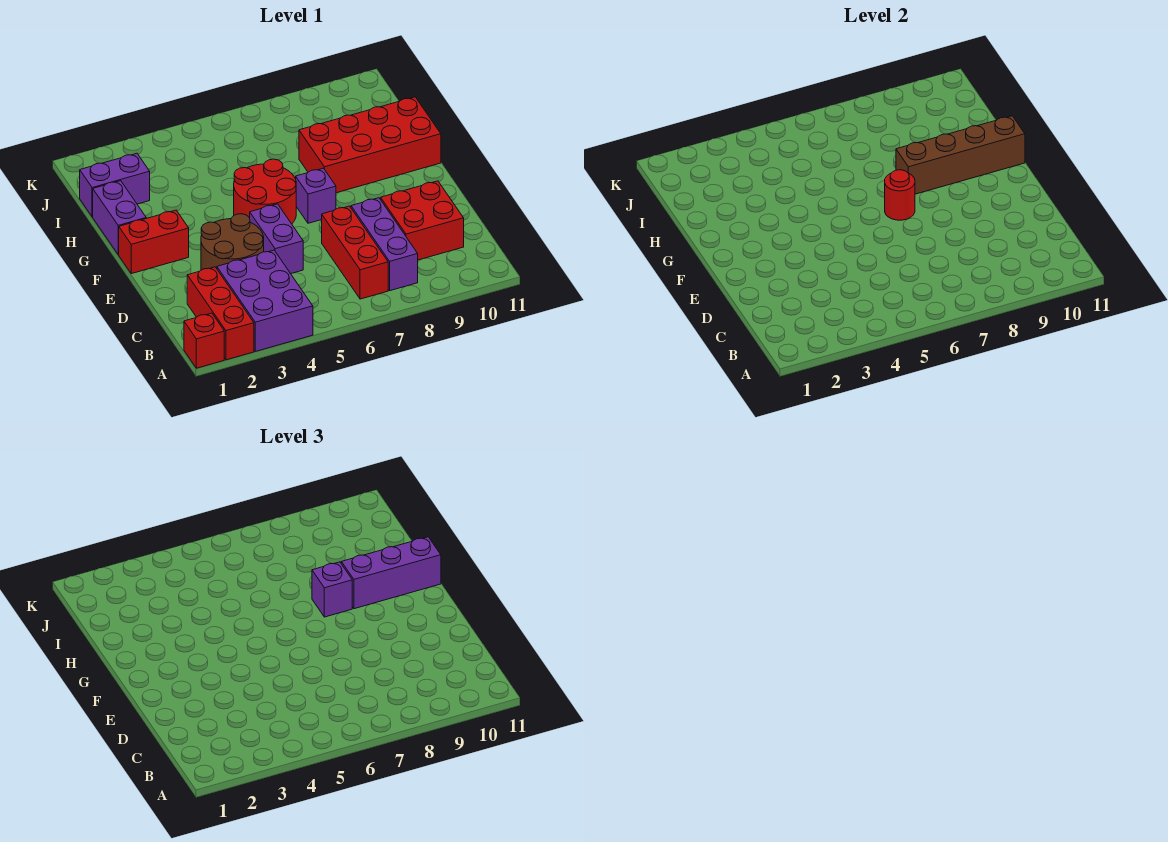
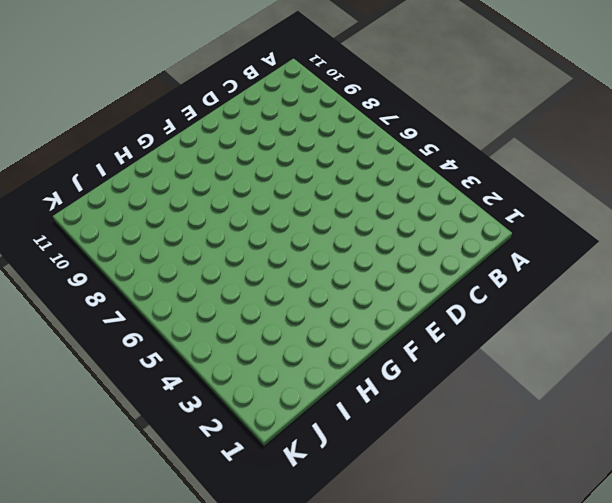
none -> red 1x1 brick [184,313,224,368]
none -> red 1x3 brick [187,267,254,360]
none -> purple 2x3 brick [217,250,313,352]

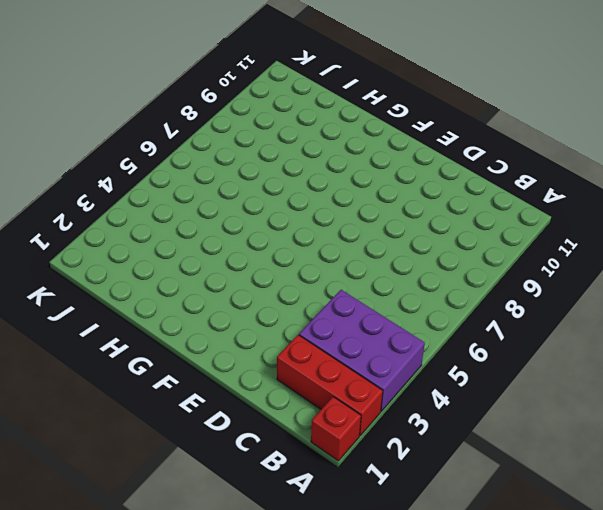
none -> red 1x3 brick [322,206,388,299]
none -> purple 1x3 brick [351,198,418,291]
none -> red 2x2 brick [381,181,464,260]

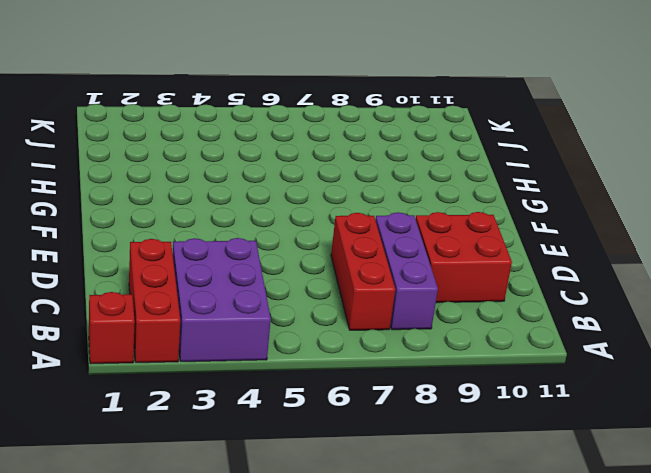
none -> brown 2x2 round brick [201,214,264,270]
none -> purple 1x2 brick [250,204,303,274]
none -> red 1x2 brick [118,210,189,274]

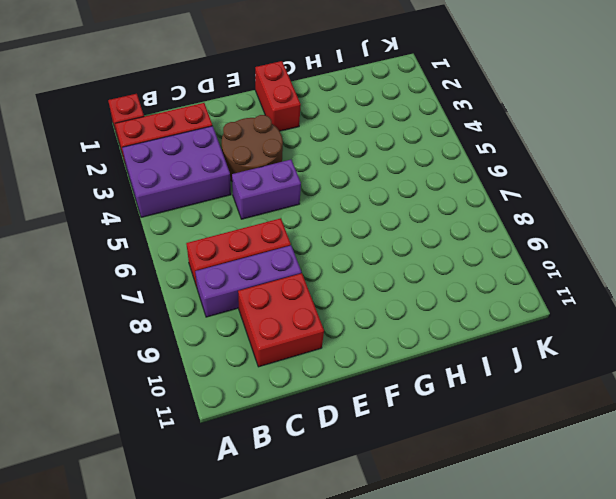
none -> red 2x2 round brick [234,159,296,224]
none -> purple 1x1 brick [296,168,336,223]
none -> purple 1x2 brick [93,181,146,254]

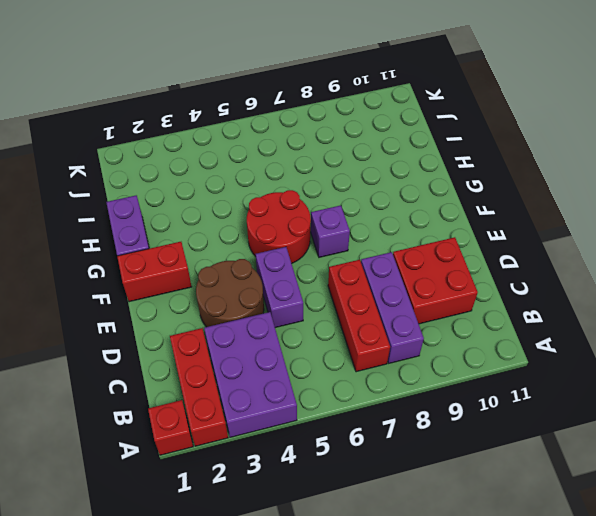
none -> red 2x4 brick [299,97,441,193]
none -> purple 1x2 brick [80,153,150,217]
none -> red 1x1 round brick [885,170,915,220]

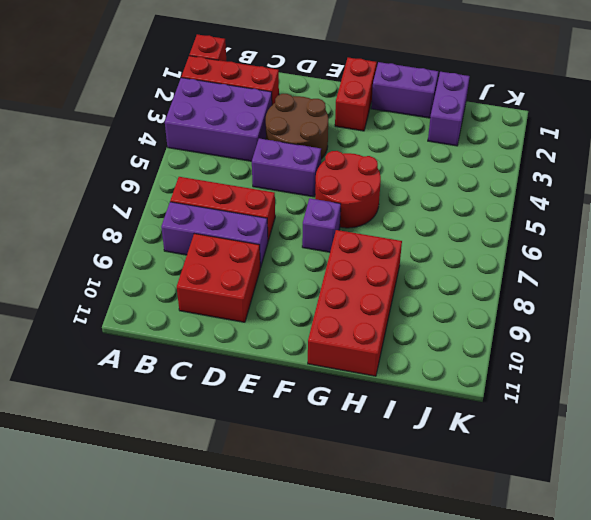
none -> red 1x1 round brick [885,170,915,220]
none -> brown 1x4 brick [896,116,1025,194]
none -> purple 1x1 brick [312,562,352,617]

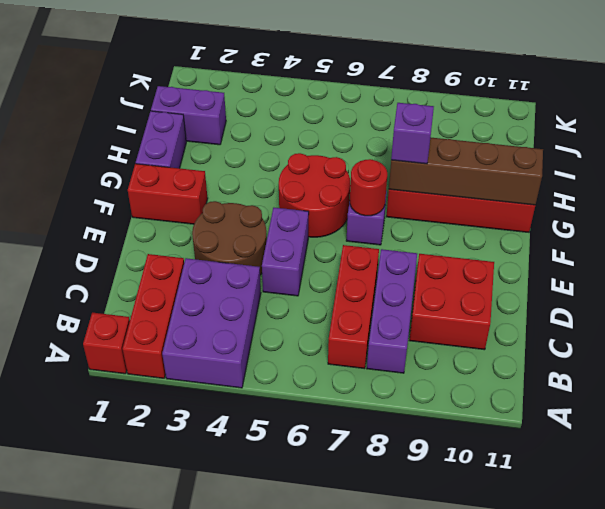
none -> purple 1x3 brick [341,537,441,609]

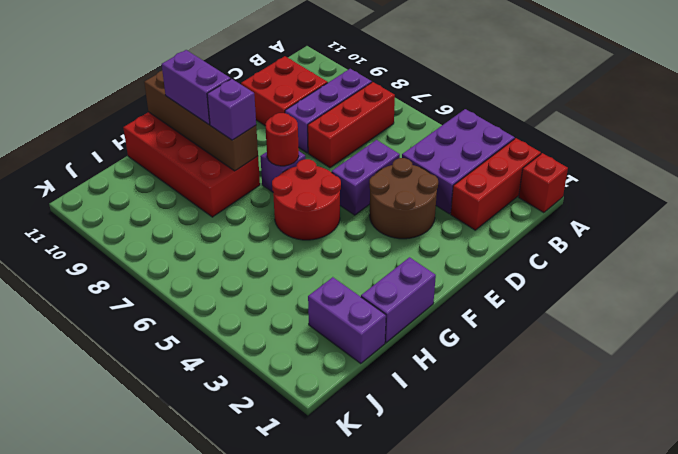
purple 1x2 brick [162,50,231,124] -> purple 1x3 brick [341,537,441,609]
none -> red 1x2 brick [118,210,189,274]

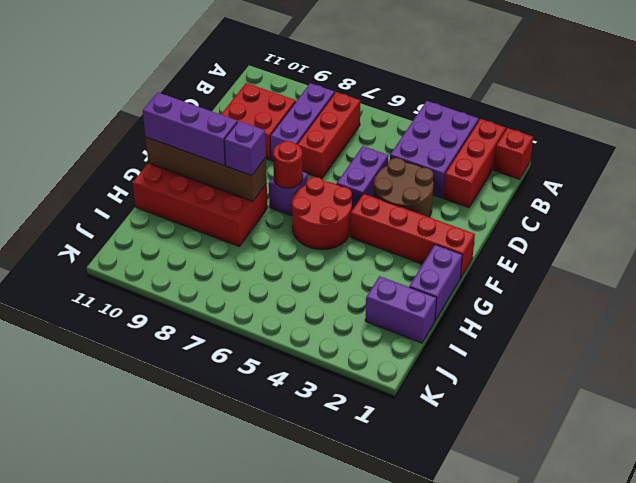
red 1x4 brick [350,194,475,278] -> red 1x2 brick [118,210,189,274]

